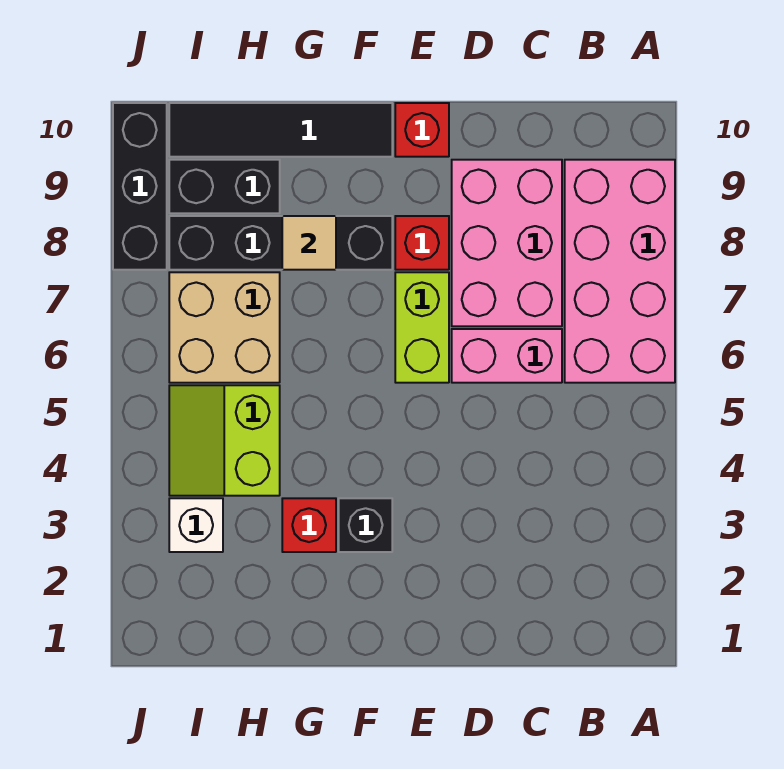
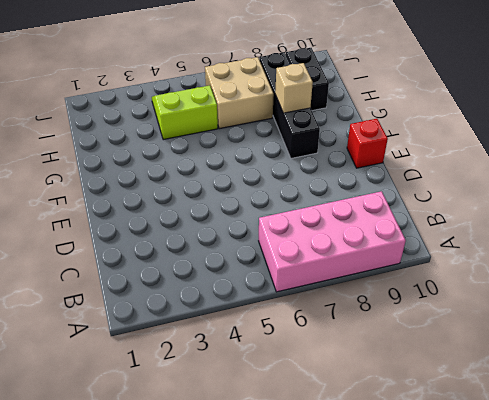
tan 1x1 brick [275,63,313,113] -> tan 1x1 tile [282,216,336,270]
none -> pink 1x2 brick [452,329,562,383]
none -> pink 2x3 brick [452,160,562,326]
none -> lime 1x2 brick [395,272,449,383]

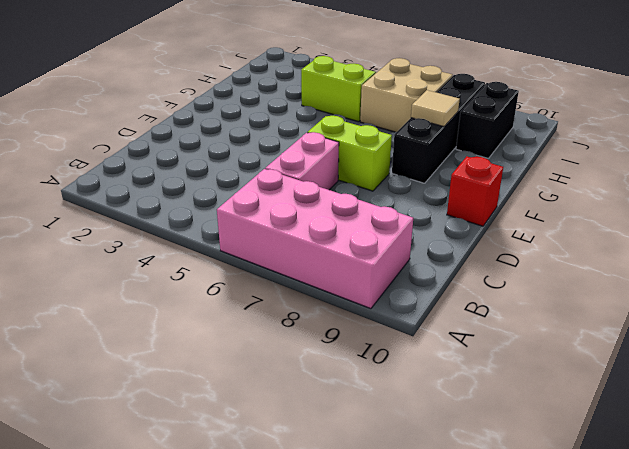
none -> pink 2x3 brick [452,160,562,326]
none -> red 1x1 brick [395,216,449,270]
none -> black 1x1 brick [339,498,392,552]

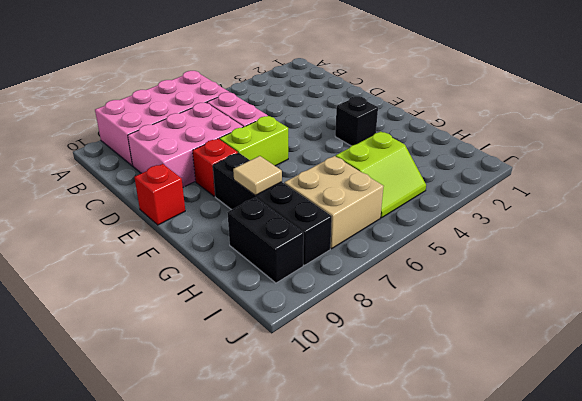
none -> black 1x4 tile [169,103,392,157]
none -> red 1x1 brick [282,498,336,552]
none -> white 1x1 brick [169,498,223,552]

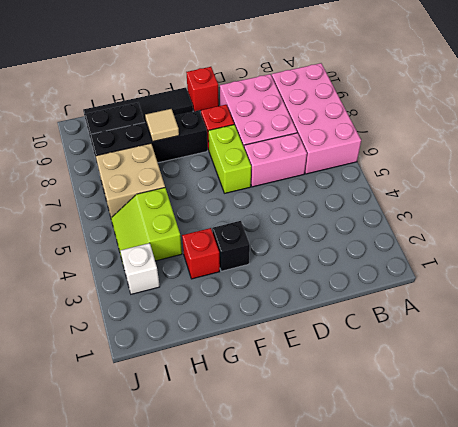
none -> black 1x3 brick [113,103,167,270]

